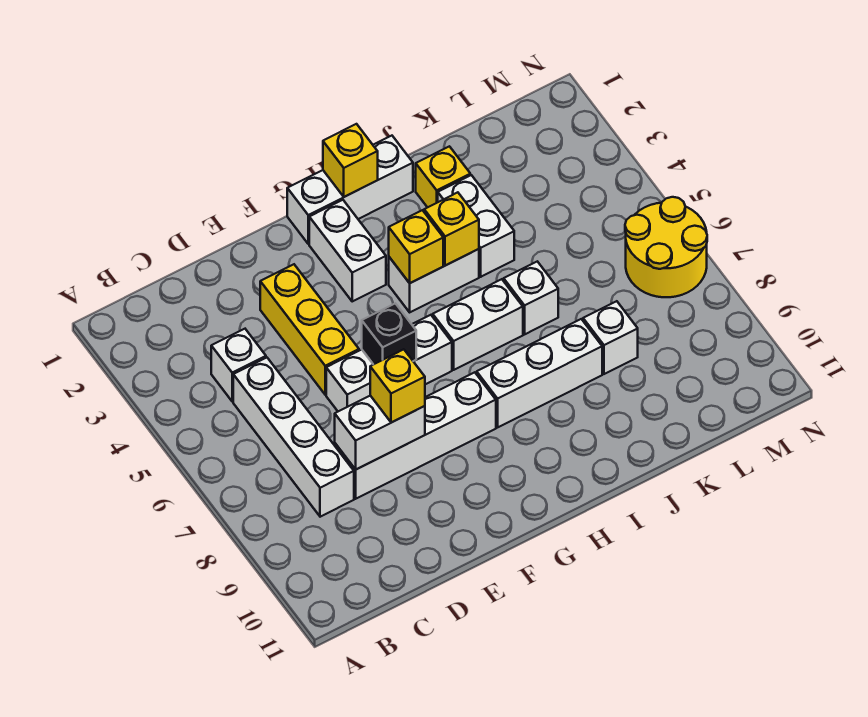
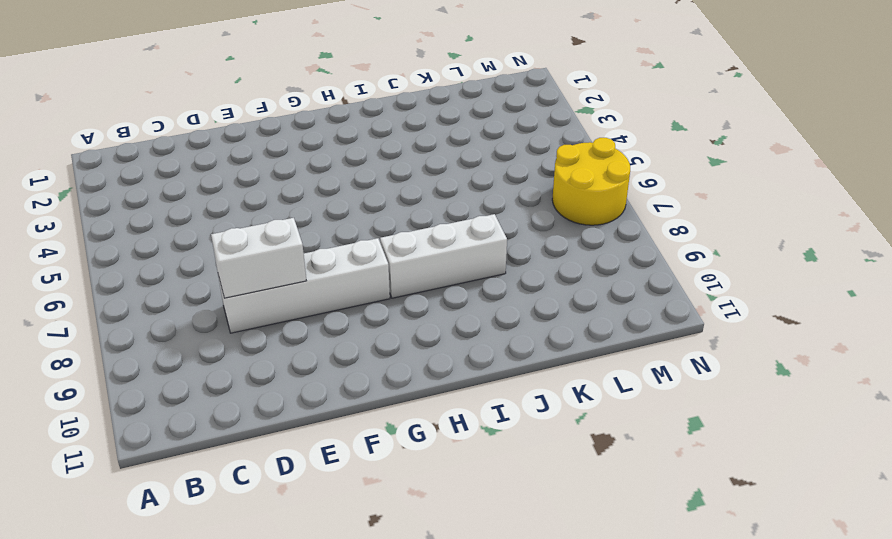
none -> white 1x1 brick [211,329,266,402]
none -> white 1x4 brick [233,358,354,517]
none -> yellow 1x3 brick [260,264,359,395]

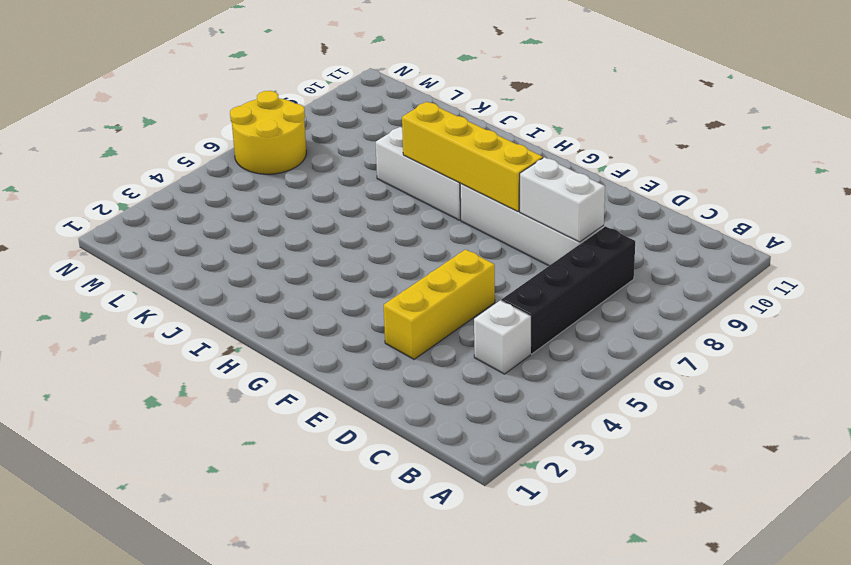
black 1x4 brick [502,226,635,354] -> white 1x4 brick [233,358,354,517]
yellow 1x4 brick [402,102,543,211] -> none
none -> white 1x3 brick [326,315,452,411]
none -> white 1x3 brick [287,136,413,244]
none -> white 1x2 brick [309,200,386,301]

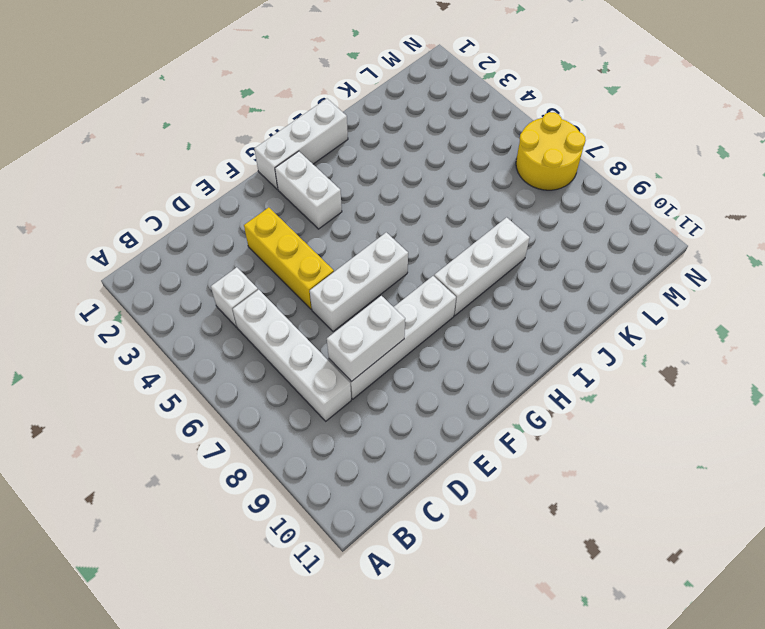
none -> white 1x2 brick [389,249,479,312]
none -> white 1x2 brick [433,279,523,370]
none -> yellow 1x1 brick [416,146,470,207]

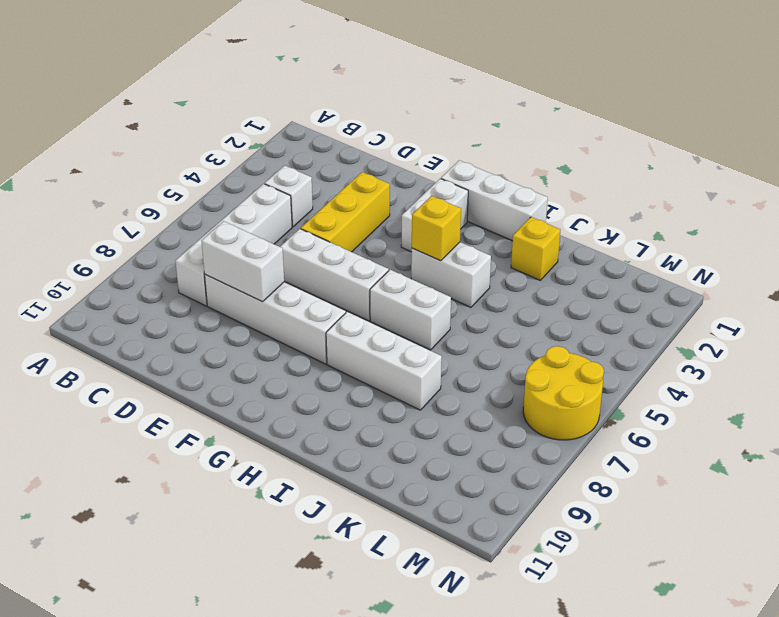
none -> white 1x2 brick [438,175,514,277]
none -> white 1x1 brick [504,261,558,334]
none -> white 1x1 brick [583,301,638,374]

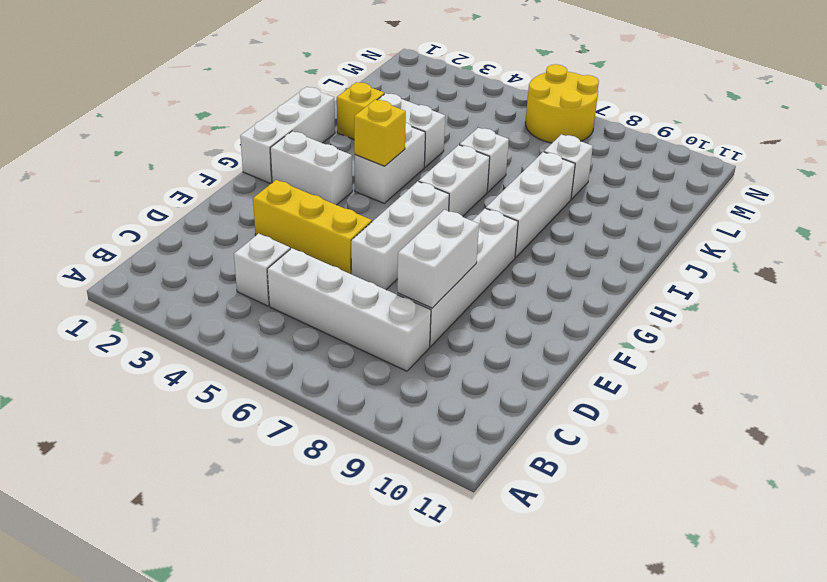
none -> black 1x1 brick [362,303,416,365]
none -> yellow 1x1 brick [323,124,378,197]
none -> yellow 1x1 brick [424,192,479,266]

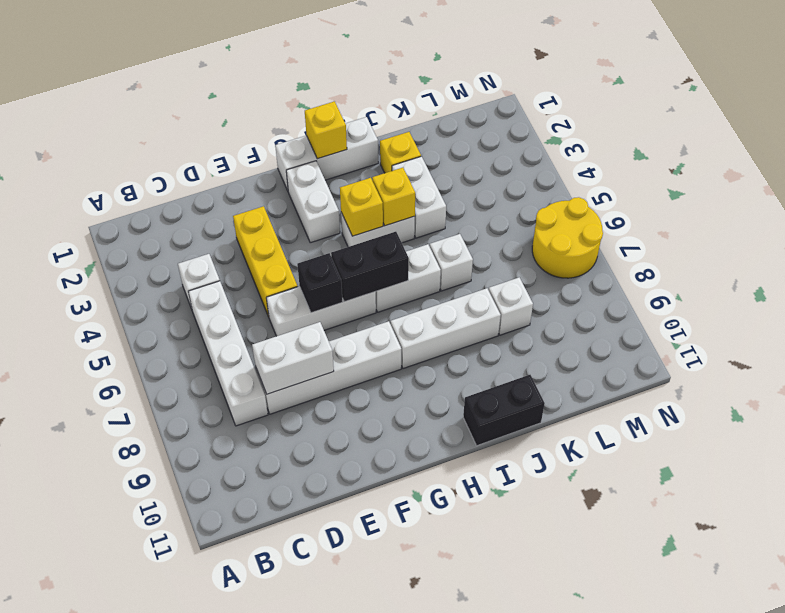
black 1x2 brick [331,232,409,302] -> none
black 1x2 brick [463,375,545,446] -> none
none -> yellow 1x1 brick [370,349,425,423]

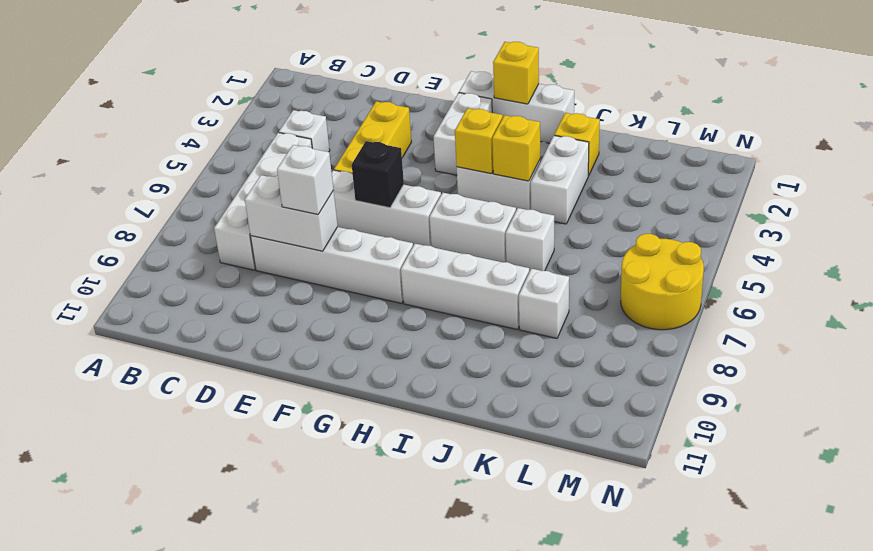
white 1x1 brick [277,145,333,215] -> yellow 1x1 brick [370,349,425,423]

